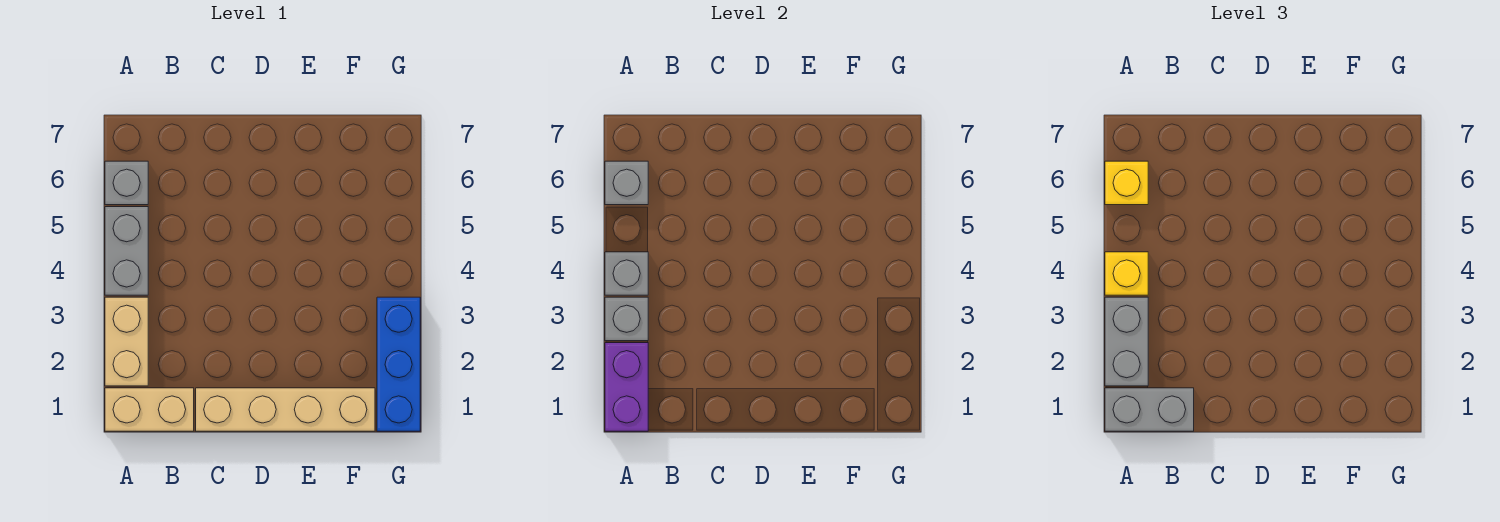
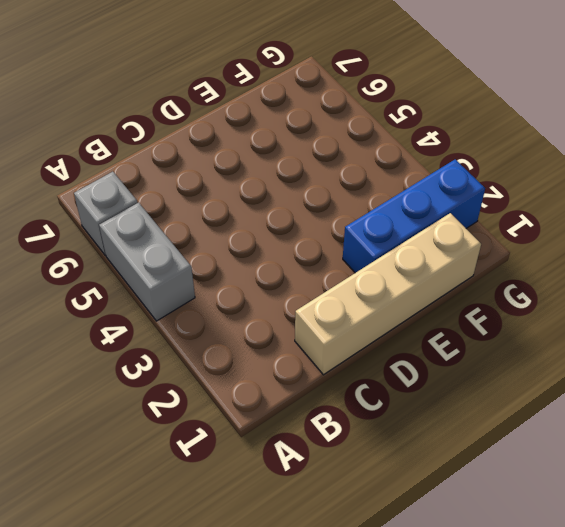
blue 1x3 brick [343,159,485,273] -> blue 1x3 brick turned to [377,297,420,431]
none -> tan 1x2 brick [105,388,194,431]
none -> tan 1x2 brick [105,297,148,386]
none -> purple 1x2 brick [605,343,648,431]

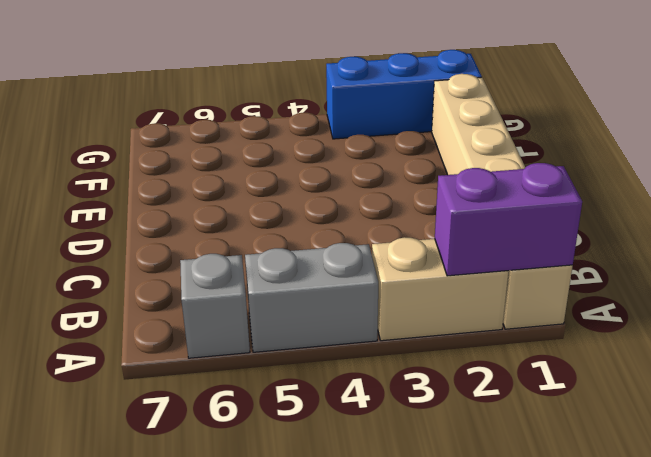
none -> grey 1x1 brick [605,297,648,341]
none -> grey 1x1 brick [605,252,648,295]
none -> grey 1x1 brick [605,161,648,205]

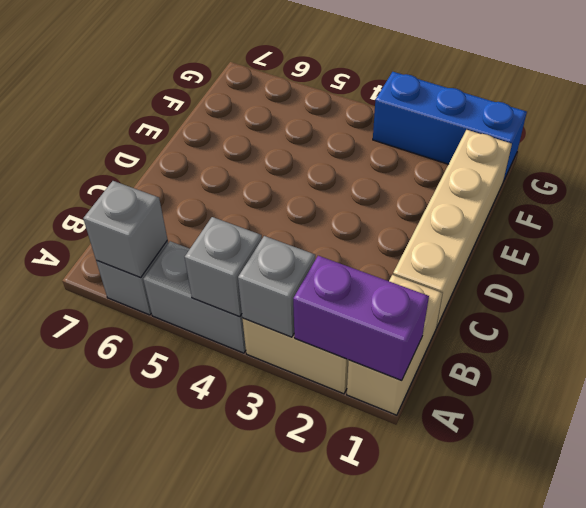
none -> grey 1x2 brick [1105,388,1194,431]
none -> grey 1x2 brick [1105,297,1148,386]
none -> yellow 1x1 brick [1105,252,1148,295]

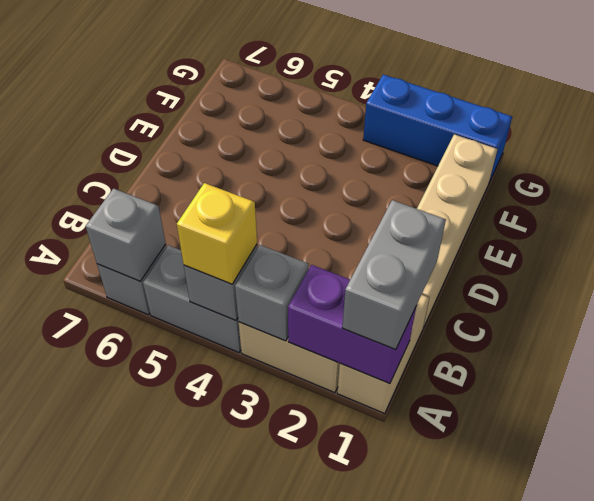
none -> grey 1x2 brick [1105,297,1148,386]
none -> yellow 1x1 brick [1105,161,1148,205]

